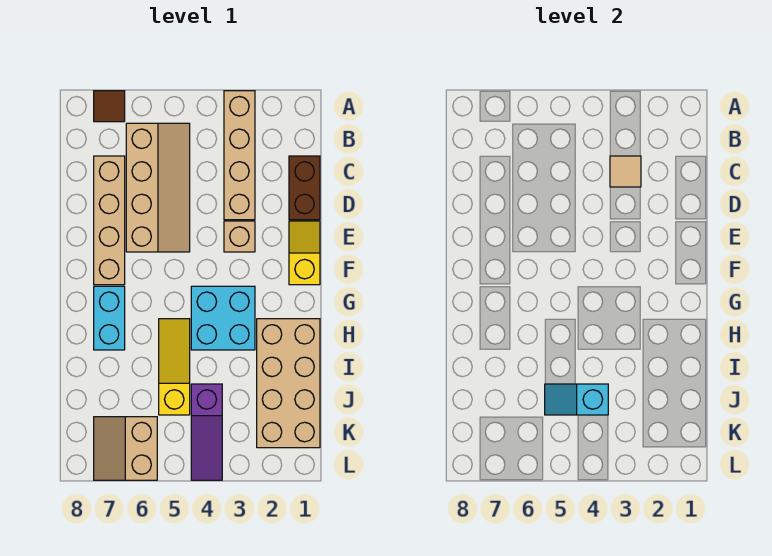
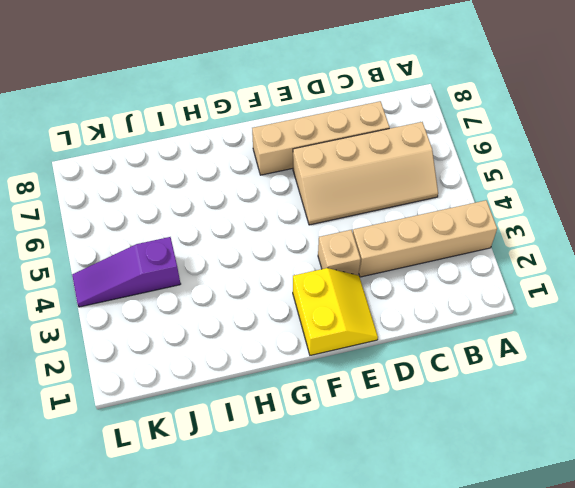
yellow 2x2 slope [293,268,378,355] -> yellow 1x2 slope [289,221,320,285]
none -> brown 1x1 tile [94,91,125,122]
none -> brown 1x2 brick [289,156,320,220]
none -> cyan 2x2 brick [191,286,255,350]

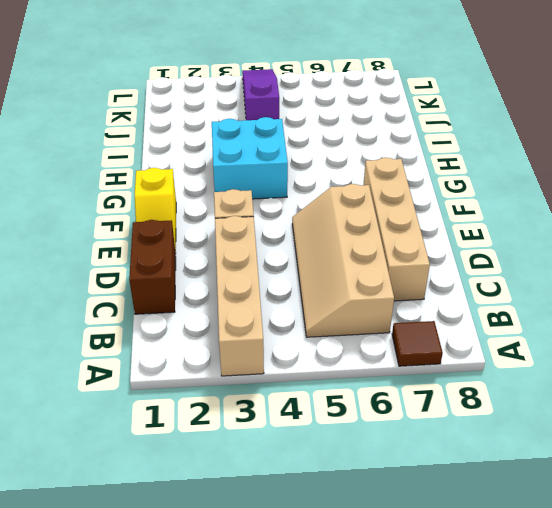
none -> cyan 1x2 brick [94,286,125,350]
none -> tan 2x4 brick [257,319,320,448]
none -> yellow 1x3 slope [159,319,190,415]

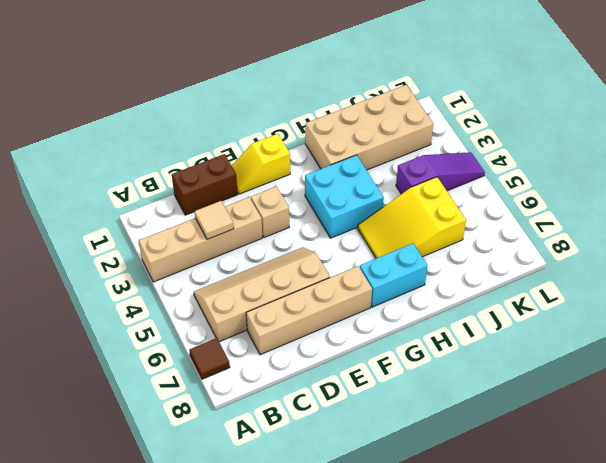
yellow 2x3 slope [358,177,466,258] -> yellow 1x3 slope [159,319,190,415]
none -> tan 2x2 slope [94,417,157,480]
none -> cyan 1x2 slope [545,384,608,415]

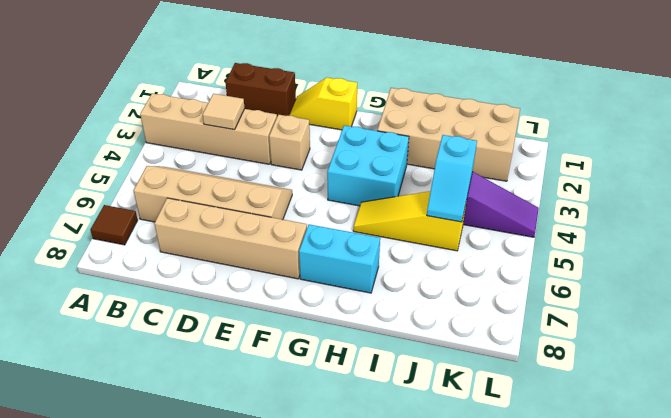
none -> tan 2x2 slope [94,417,157,480]

